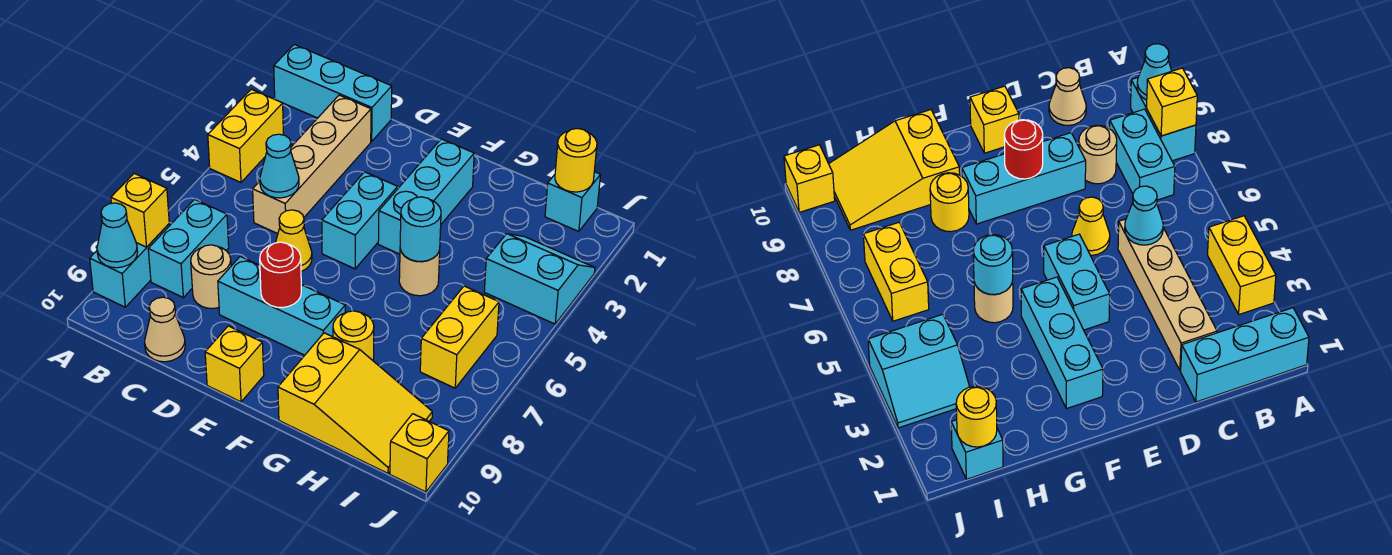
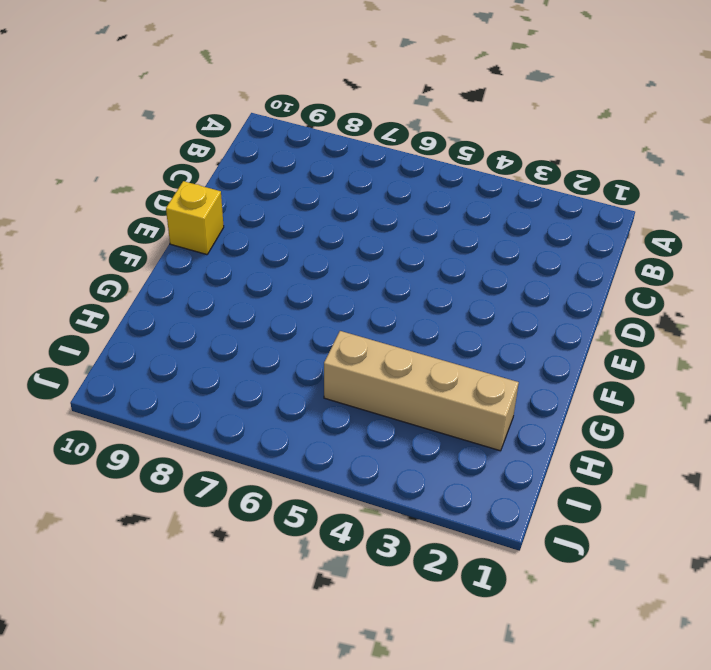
tan 1x4 brick [324,331,519,451] -> tan 1x4 brick moved to [253,95,371,234]
none -> cyan 1x3 brick [274,45,392,141]
none -> yellow 1x2 brick [208,89,283,182]
none -> cyan 1x2 brick [90,224,170,307]

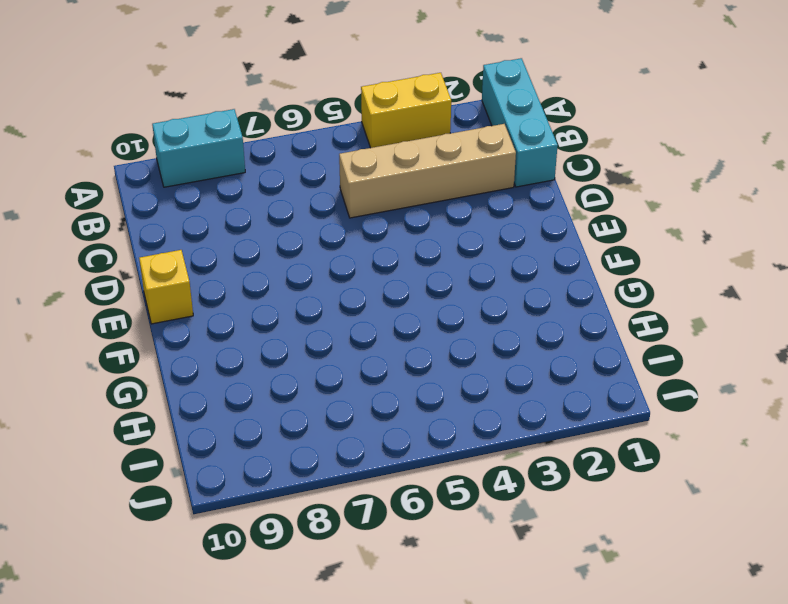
none -> cyan 1x2 brick [148,199,229,297]
none -> tan 1x1 round brick [191,245,231,308]
none -> tan 1x1 cone [145,297,185,362]

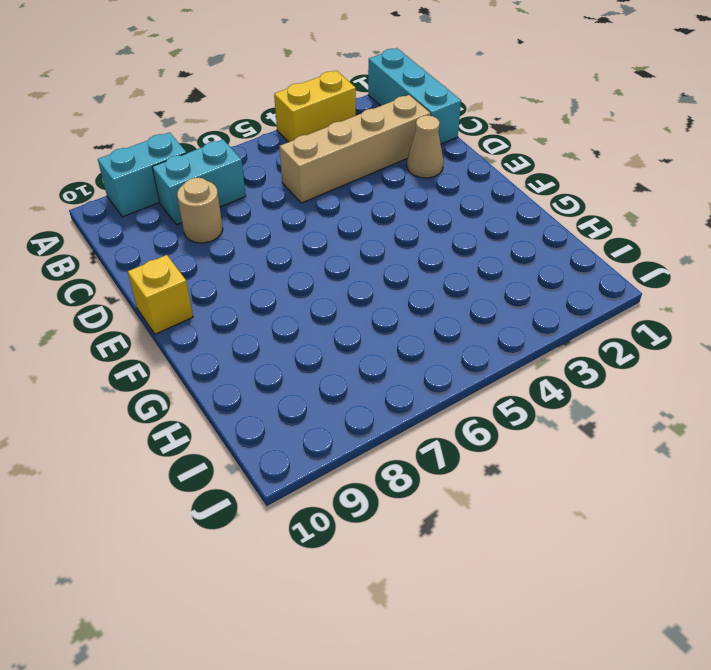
tan 1x1 cone [407,115,443,178] -> tan 1x1 cone moved to [145,297,185,362]
none -> yellow 1x1 cone [276,210,312,271]
none -> cyan 1x3 brick [218,256,345,355]
none -> cyan 1x2 brick [322,172,398,269]

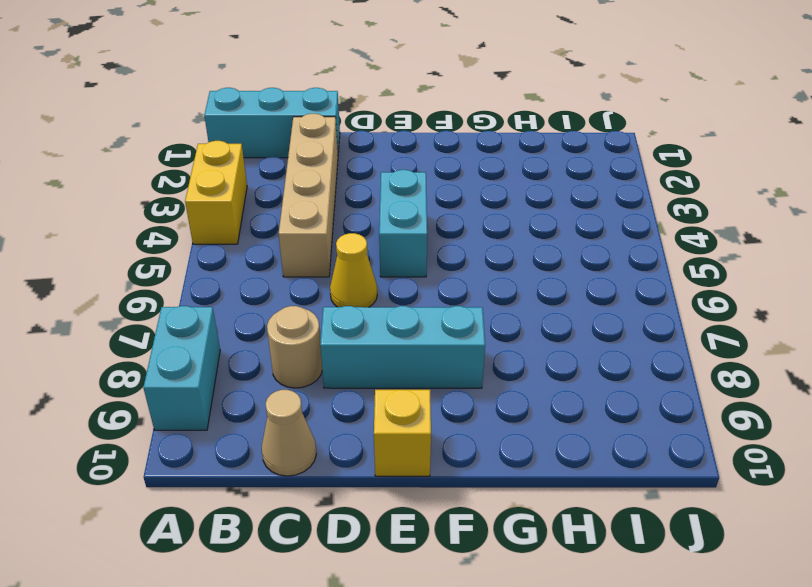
none -> cyan 1x2 brick [148,199,229,297]
none -> cyan 1x3 brick [378,139,474,254]
none -> tan 1x1 round brick [399,249,440,296]

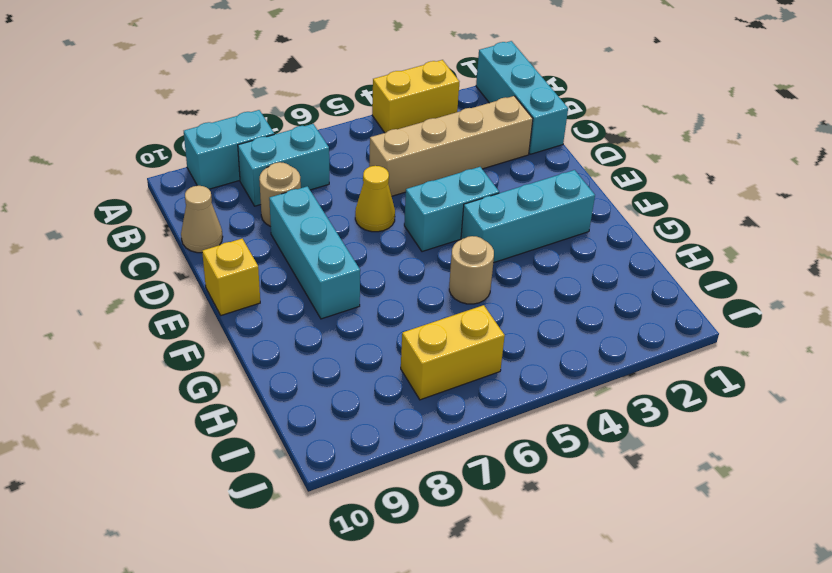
none -> yellow 1x1 round brick [333,311,374,360]
none -> yellow 2x3 slope [278,333,432,473]
none -> cyan 1x1 brick [545,172,600,232]

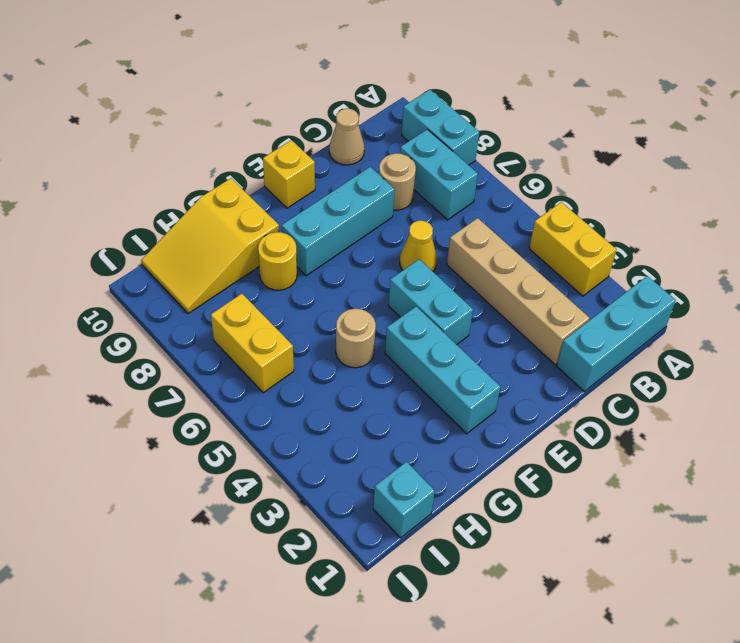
none -> cyan 2x2 slope [484,234,595,324]
none -> yellow 1x1 brick [390,414,449,492]
none -> yellow 1x1 brick [111,173,169,247]

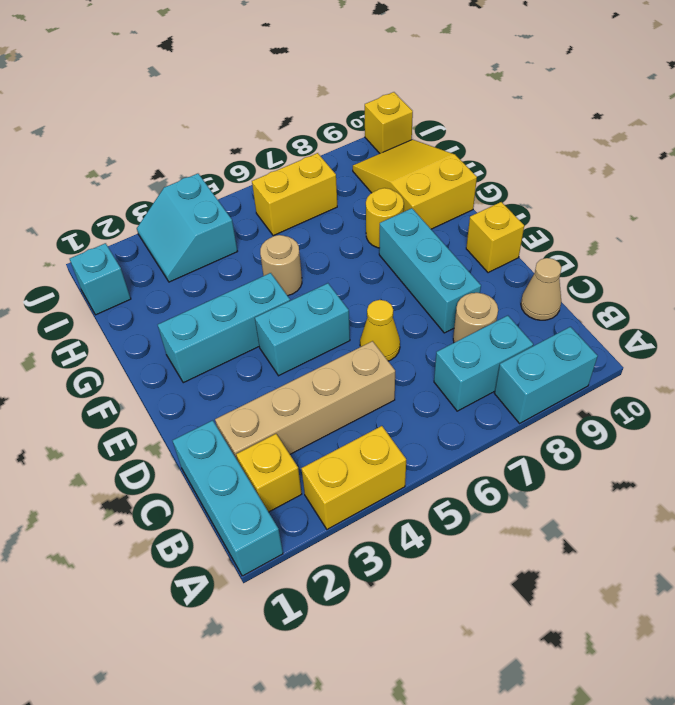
yellow 1x1 brick [236,434,302,512] -> yellow 1x1 brick moved to [111,173,169,247]
none -> cyan 1x1 cone [97,203,138,268]
none -> cyan 1x1 cone [260,134,299,198]
none -> red 1x1 round brick [260,242,301,308]

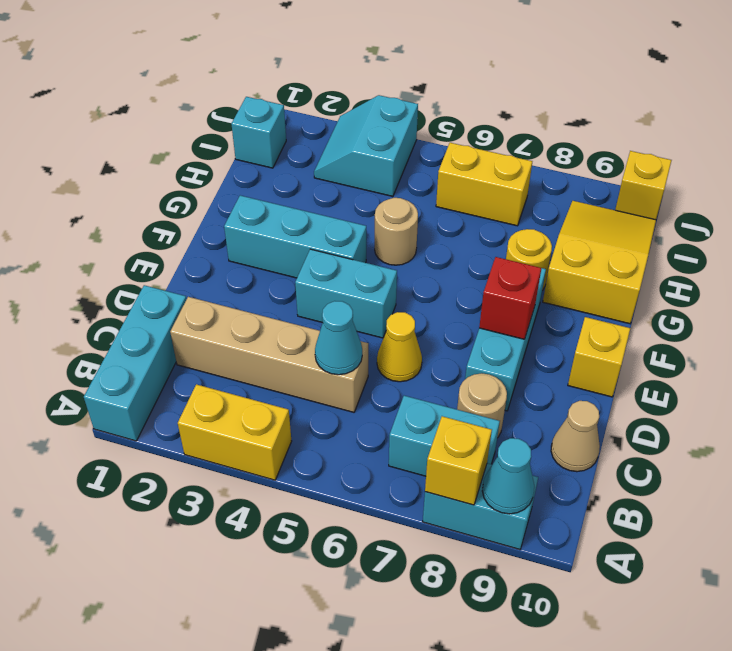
red 1x1 brick [479,257,541,339] -> red 1x1 round brick [260,242,301,308]
none -> cyan 1x1 round brick [400,197,441,261]
none -> yellow 1x1 round brick [555,128,597,192]

